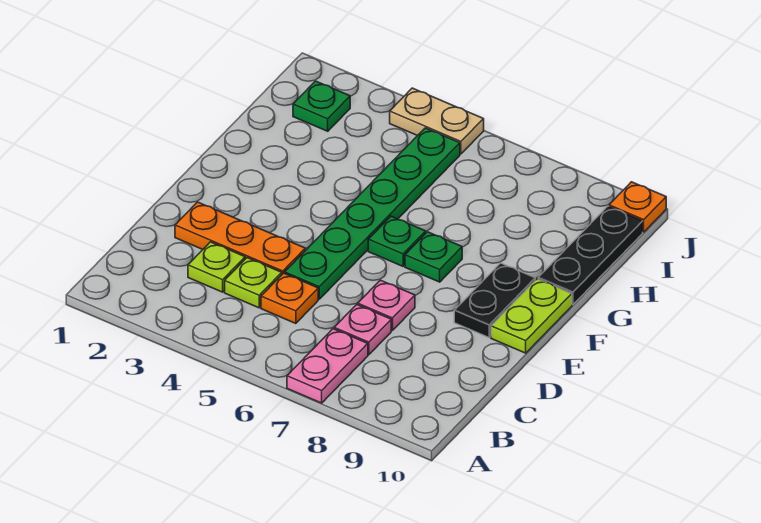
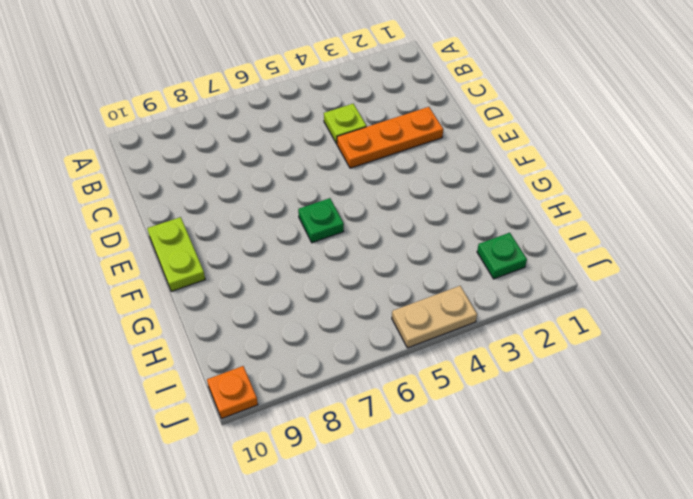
none -> pink 1x2 plate [287,329,368,403]
none -> lime 1x1 plate [188,242,245,292]
none -> orange 1x1 plate [261,273,318,324]

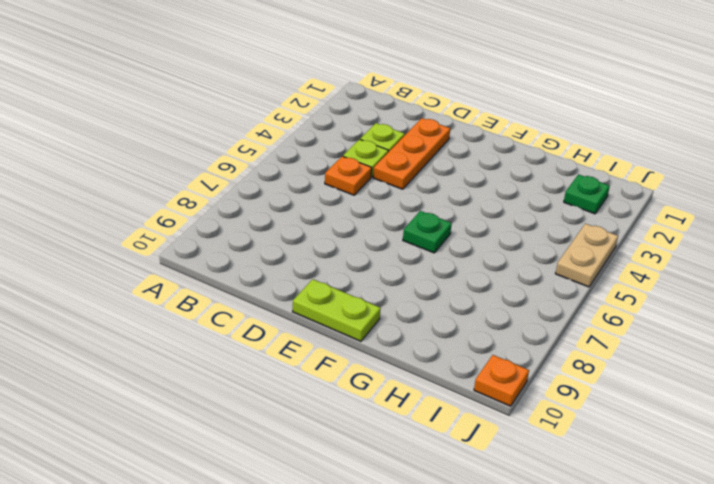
none -> pink 1x2 plate [287,329,368,403]
none -> pink 1x1 plate [334,305,391,355]
none -> green 1x6 plate [285,128,460,299]

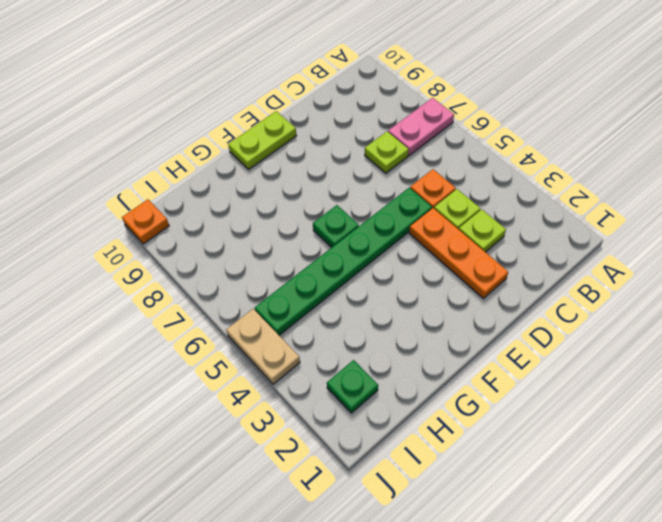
lime 1x1 plate [365,131,409,173] -> pink 1x1 plate [334,305,391,355]
none -> pink 1x1 plate [358,280,415,331]
none -> black 1x2 plate [454,263,535,337]
none -> green 1x1 plate [405,232,462,282]

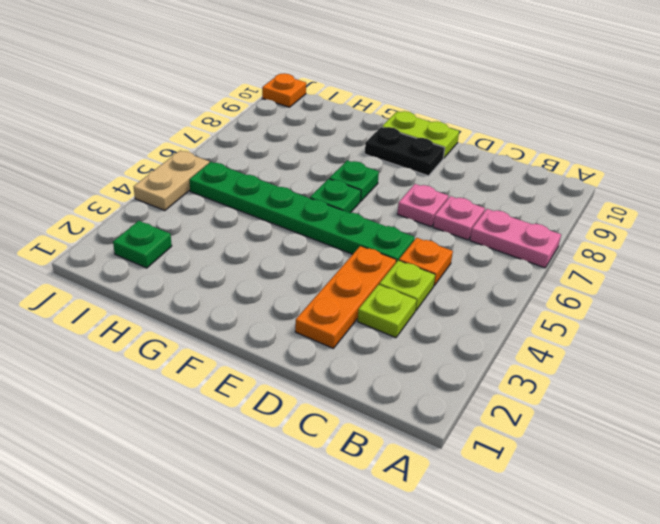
none -> black 1x3 plate [538,206,643,305]

